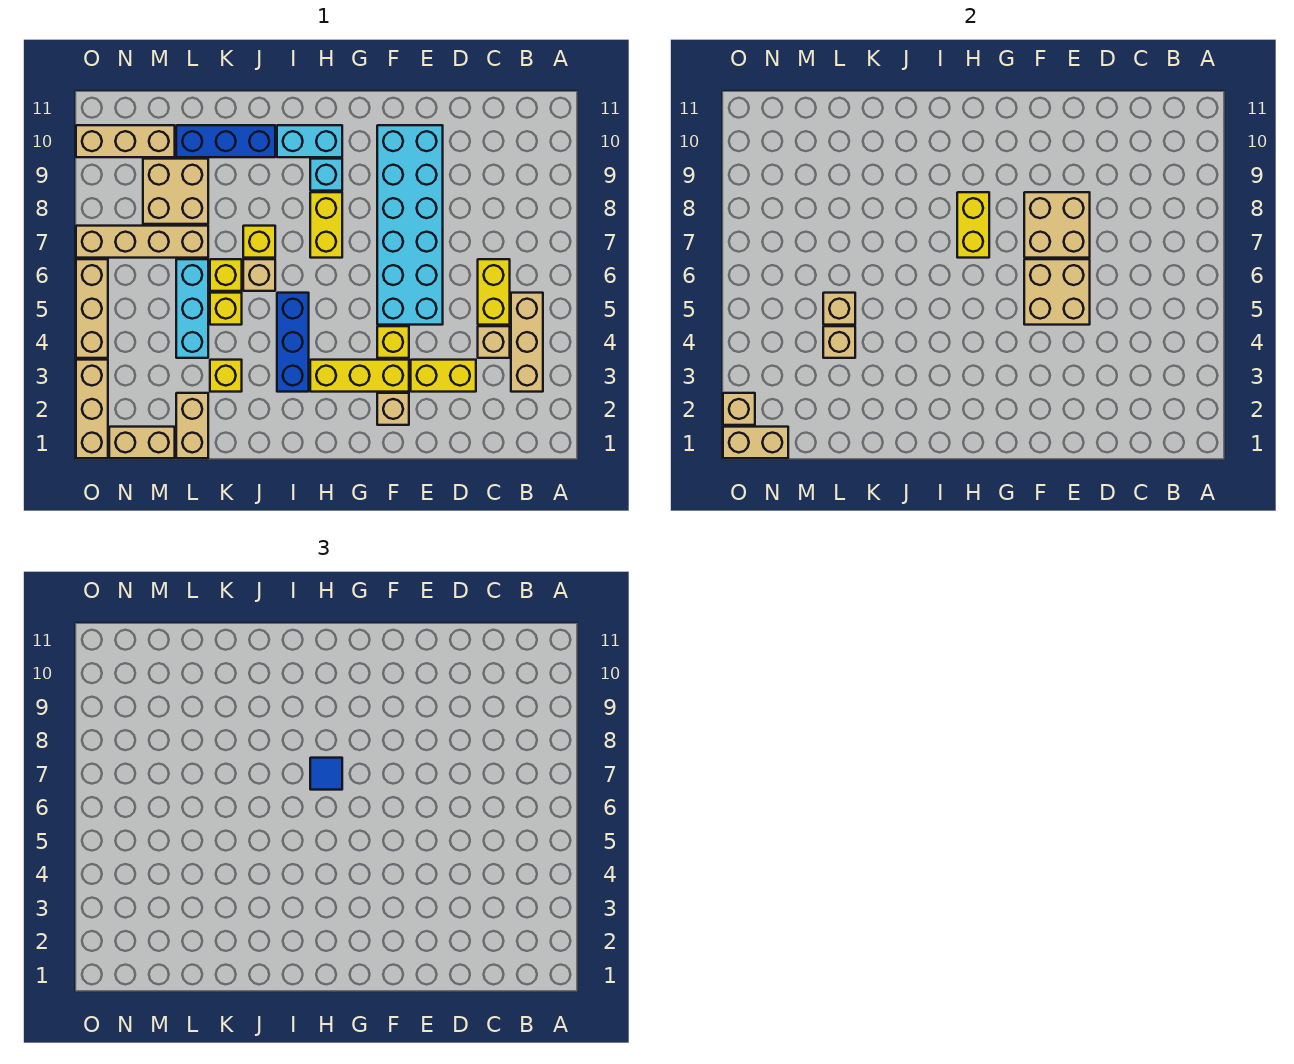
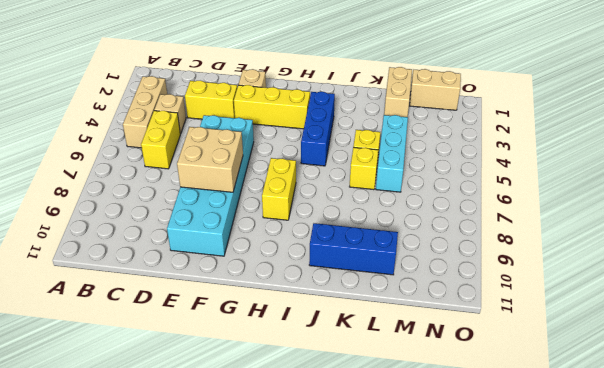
none -> yellow 1x1 brick [377,326,409,358]
none -> cyan 1x1 brick [310,159,342,191]
none -> cyan 1x2 brick [277,125,342,157]
none -> tan 1x1 brick [243,259,275,291]

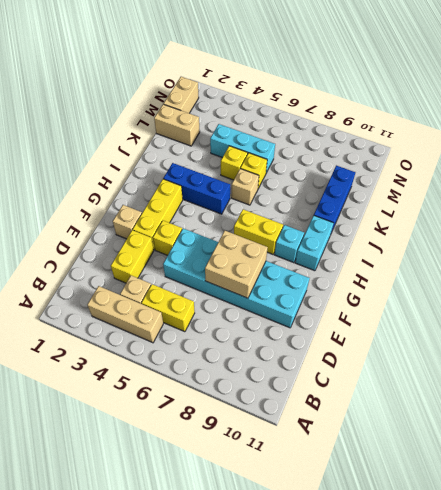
none -> yellow 1x1 brick [243,226,275,258]
none -> yellow 1x1 brick [210,360,242,392]
none -> tan 1x4 brick [76,226,208,258]
none -> tan 2x2 brick [143,159,208,224]

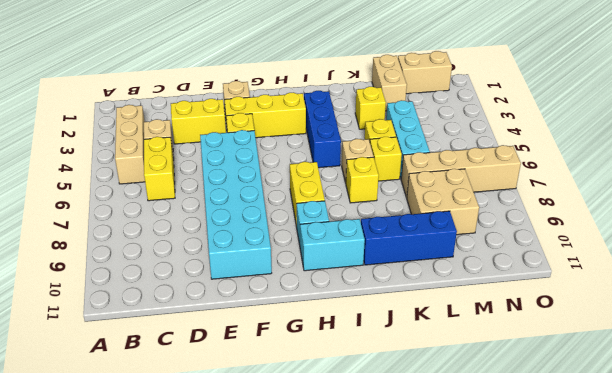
none -> tan 1x3 brick [76,125,175,157]
none -> tan 1x3 brick [76,360,108,458]
none -> tan 1x3 brick [76,259,108,358]
none -> tan 2x2 brick [1024,259,1090,325]

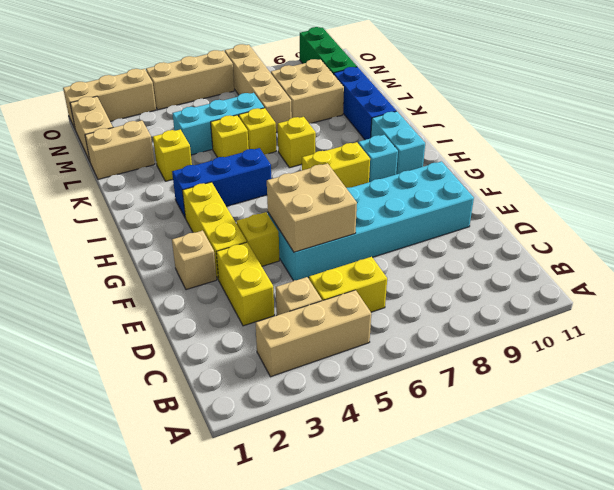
green 1x3 brick [300,27,357,74] -> tan 1x3 brick [76,125,175,157]
none -> tan 1x1 brick [243,259,275,291]
none -> tan 2x2 brick [1024,192,1090,258]
none -> yellow 1x2 brick [957,192,989,258]
none -> tan 1x1 brick [823,326,855,358]

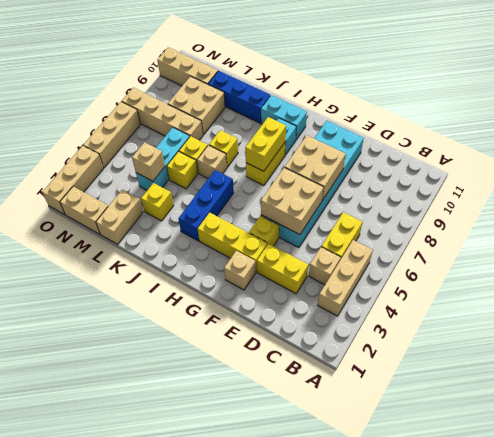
none -> tan 1x1 brick [823,293,855,325]
none -> tan 1x2 brick [723,427,788,458]
none -> tan 1x1 brick [723,393,755,425]
none -> blue 1x1 tile [310,758,342,790]

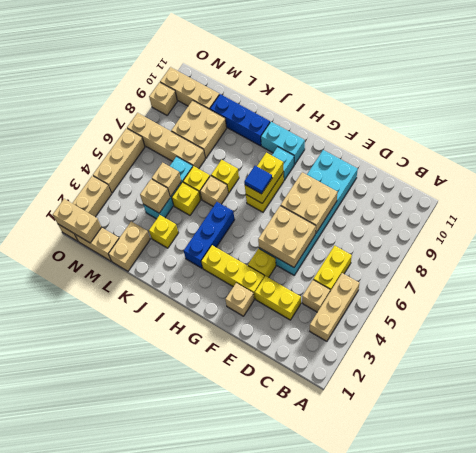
tan 1x1 brick [149,82,177,115] -> tan 1x1 brick moved to [723,393,755,425]

